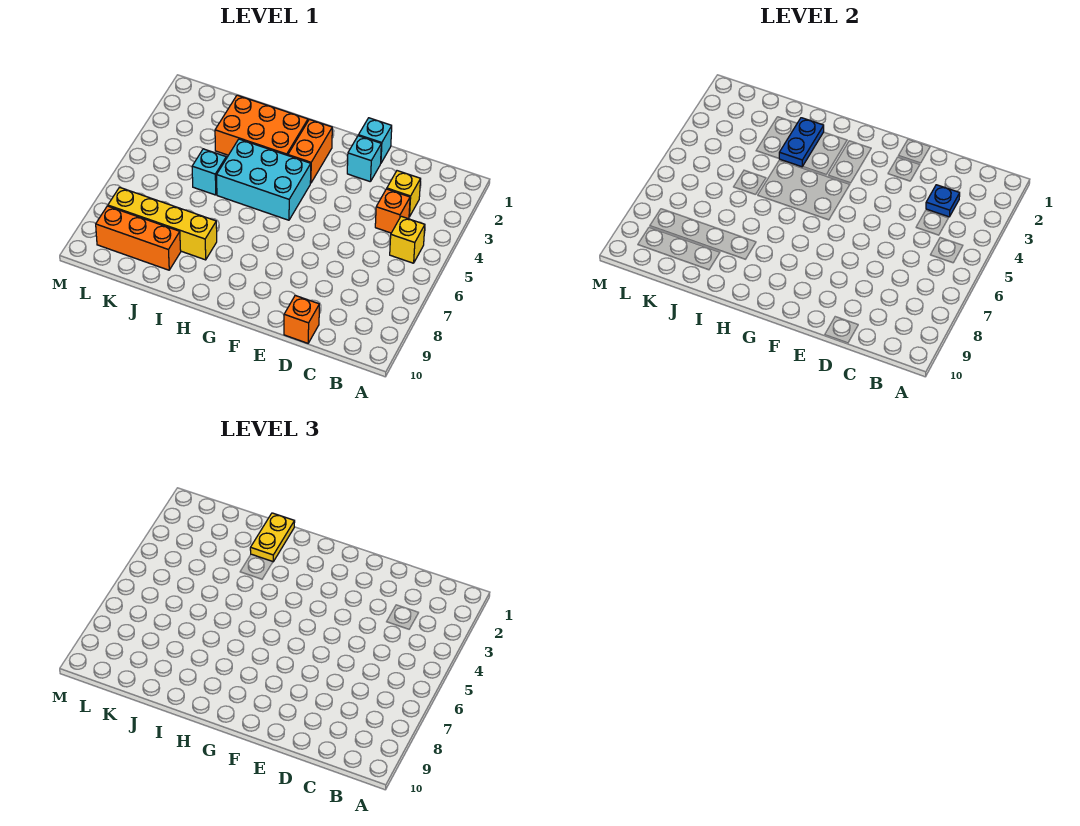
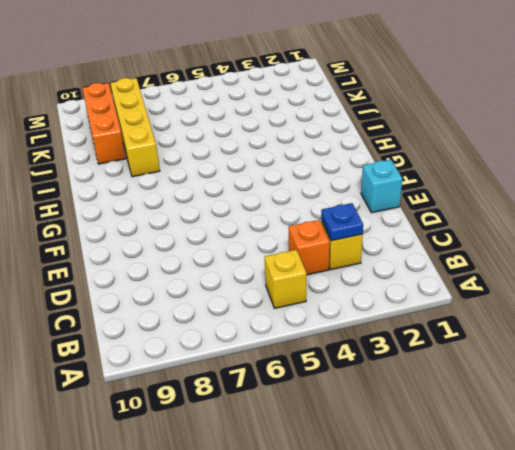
none -> orange 1x1 brick [284,295,319,343]
none -> cyan 1x1 brick [347,136,381,182]
none -> orange 1x2 brick [288,119,332,183]

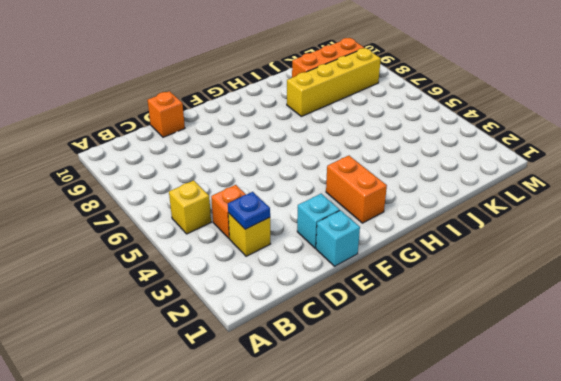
none -> cyan 2x3 brick [217,139,311,220]
none -> orange 2x3 brick [215,95,308,155]
none -> cyan 1x1 brick [192,149,226,195]

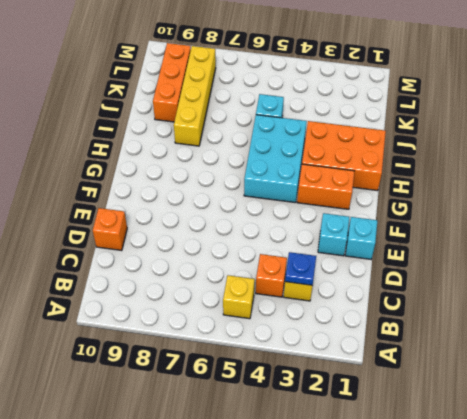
orange 2x3 brick [302,121,386,191] -> orange 2x3 brick turned to [215,95,308,155]
none -> blue 1x2 plate [779,118,824,167]
none -> yellow 1x2 plate [250,513,295,562]

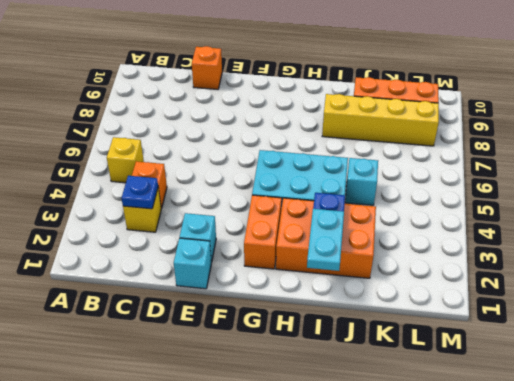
cyan 1x2 plate [307,209,344,271] -> yellow 1x2 plate [250,513,295,562]

